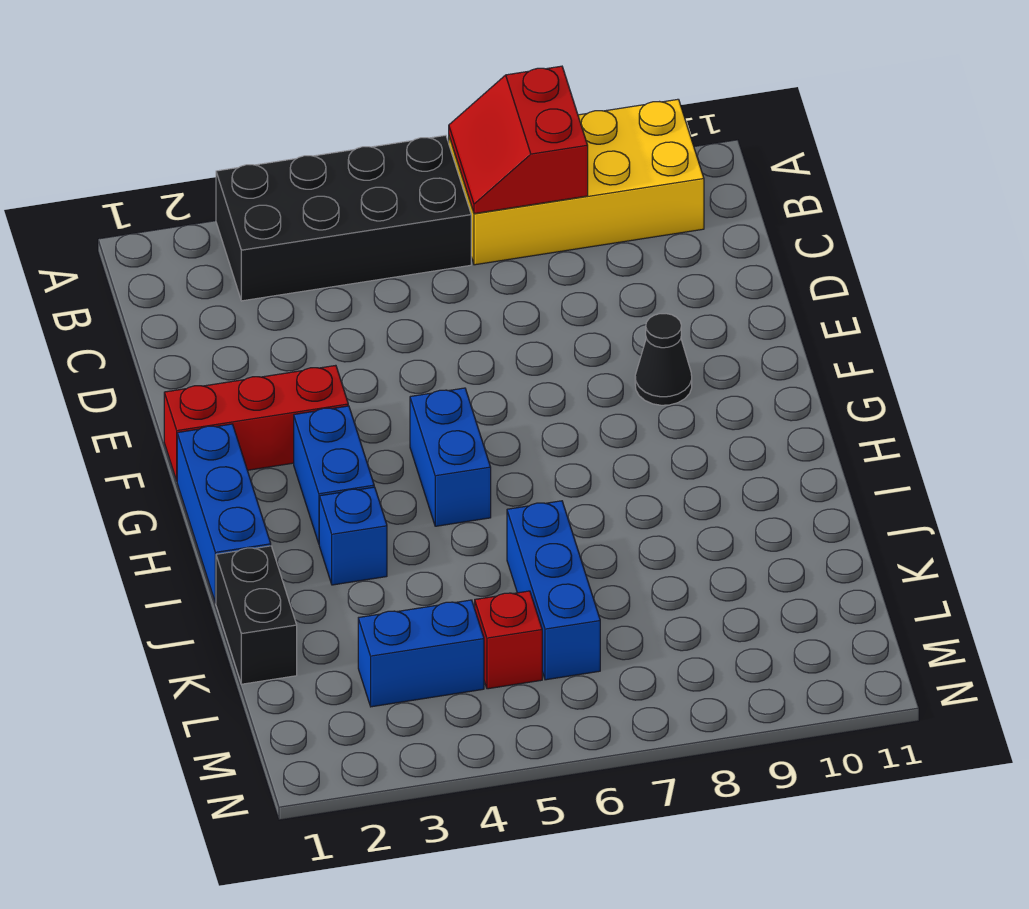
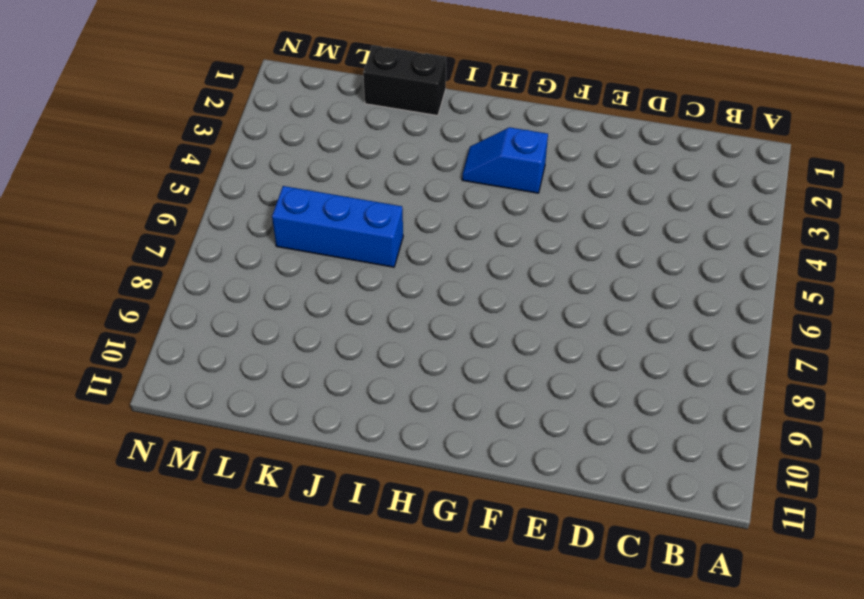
blue 1x2 slope [462,127,548,193] -> blue 1x2 brick [294,406,374,543]
none -> black 2x4 brick [216,135,471,301]
none -> yellow 2x4 brick [449,99,704,265]
none -> red 1x3 brick [164,365,348,481]

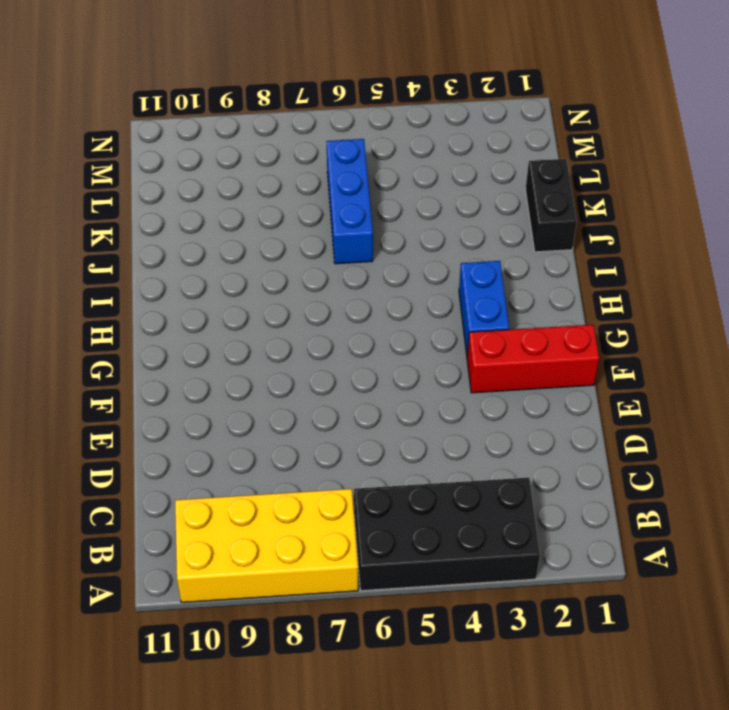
none -> black 1x1 cone [635,314,692,405]
none -> blue 1x3 brick [177,424,271,603]
none -> blue 1x2 brick [410,388,491,526]

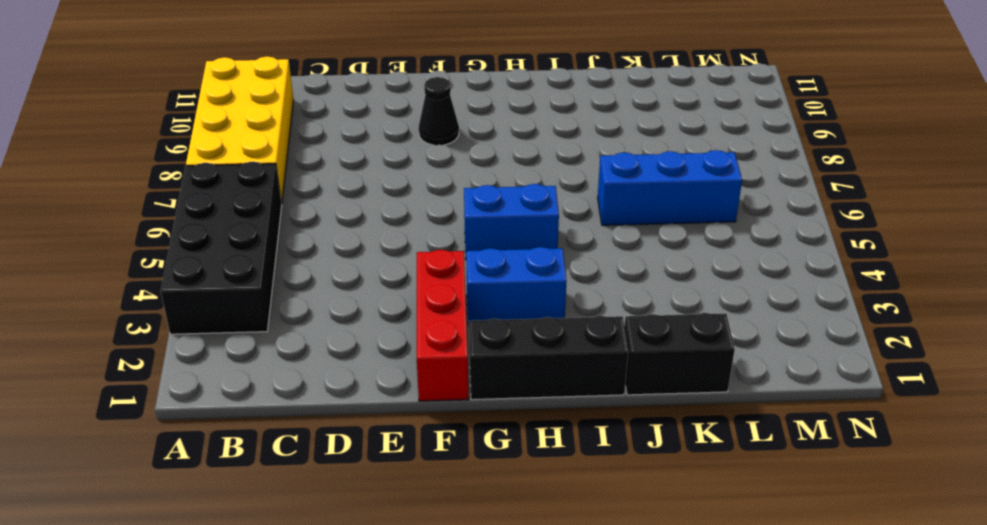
black 1x3 brick [469,316,628,400] -> blue 1x3 brick [177,424,271,603]
none -> blue 1x1 brick [319,487,387,585]
none -> blue 1x2 brick [358,600,484,707]
none -> red 1x1 brick [475,591,542,689]

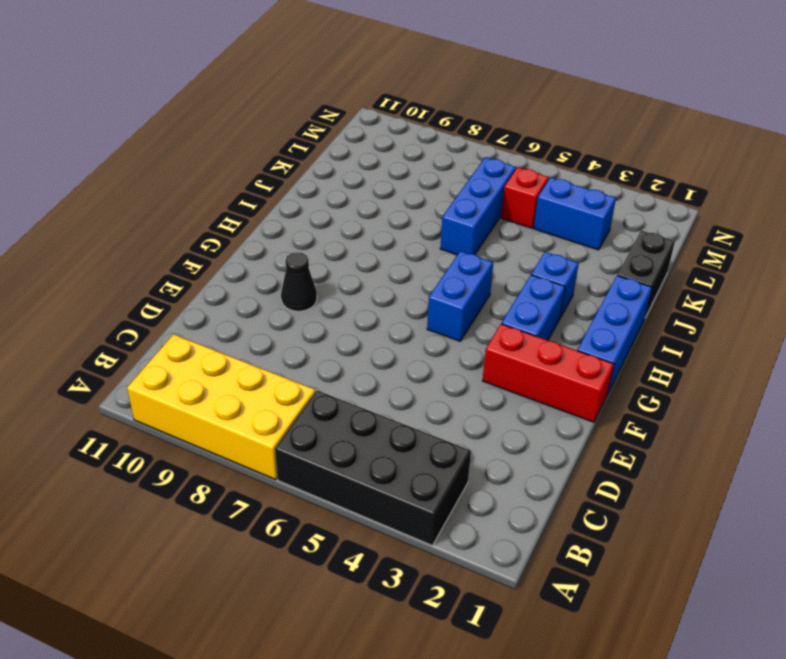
none -> red 2x2 slope [449,66,588,214]

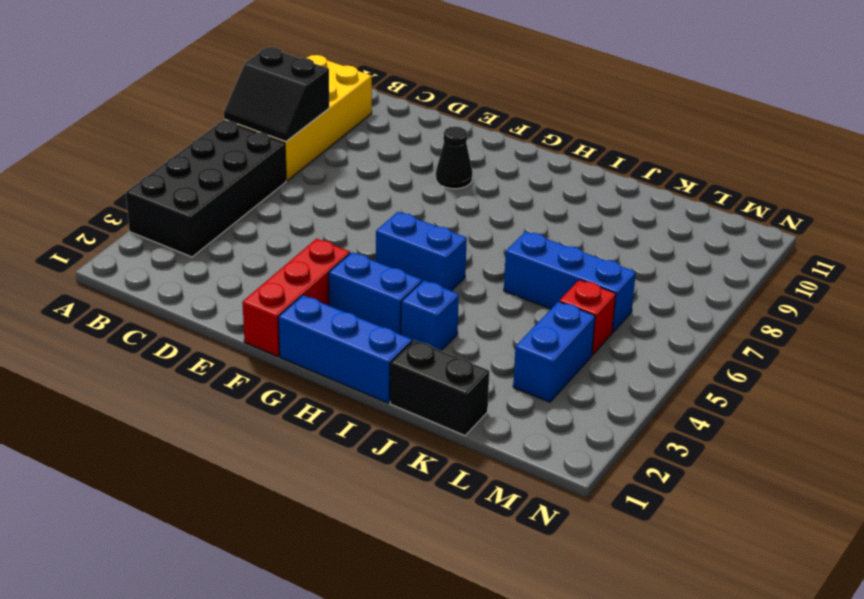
black 2x2 slope [224,47,329,141] -> red 2x2 slope [449,66,588,214]

